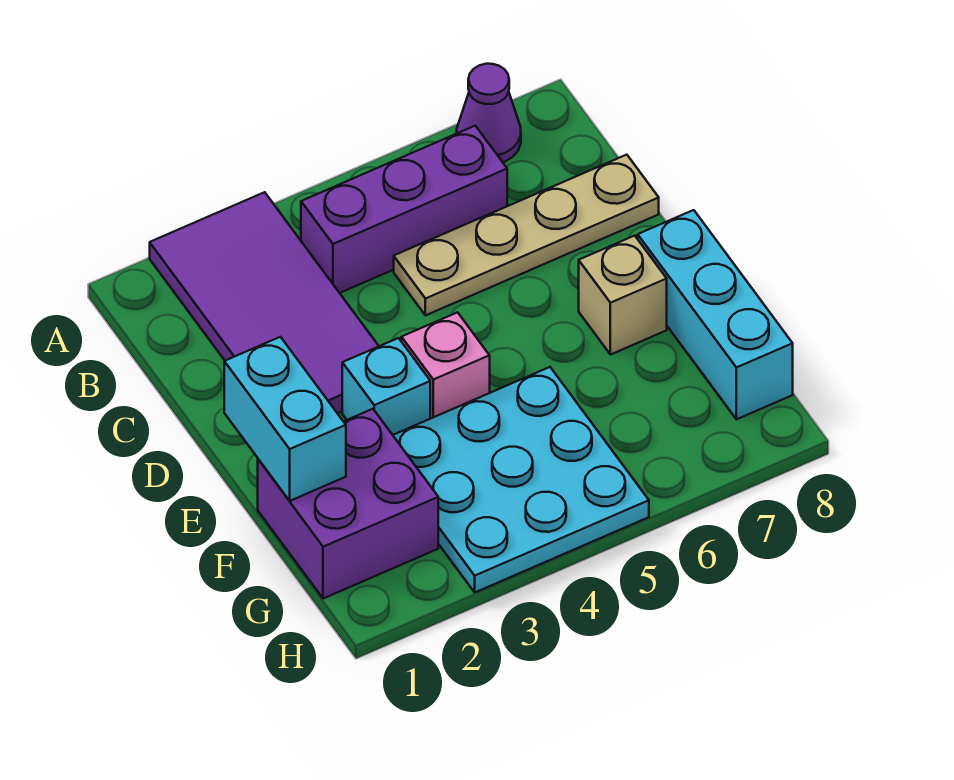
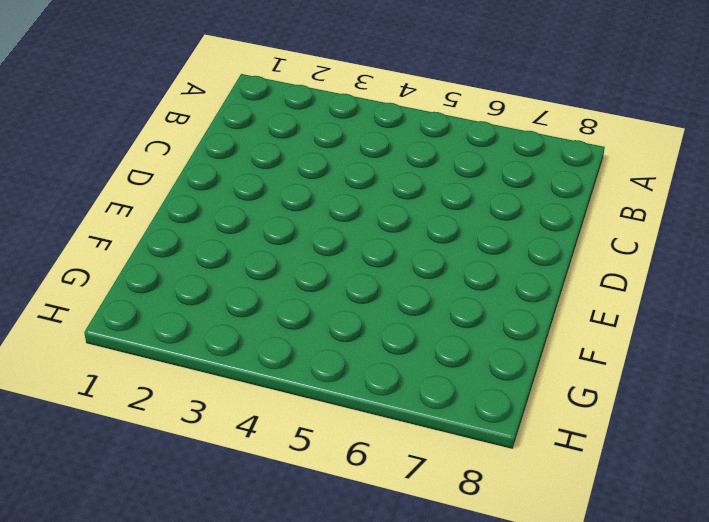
none -> purple 2x4 tile [150,192,379,413]
none -> purple 1x1 cone [457,64,521,162]

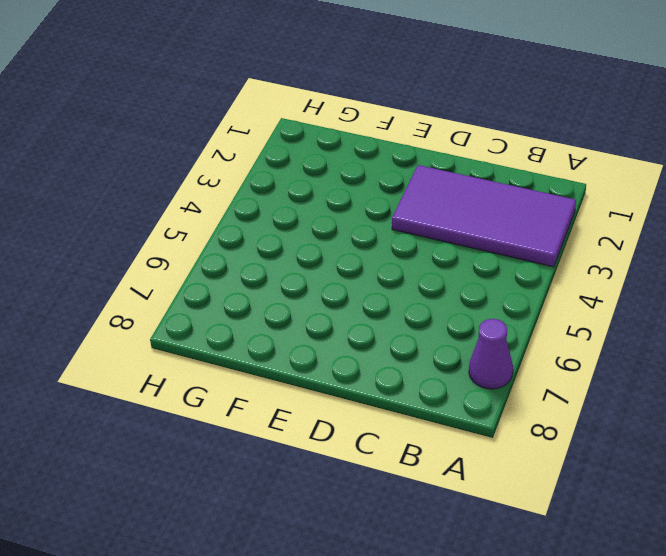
none -> purple 1x3 brick [301,126,507,293]
none -> tan 1x4 plate [394,155,659,315]

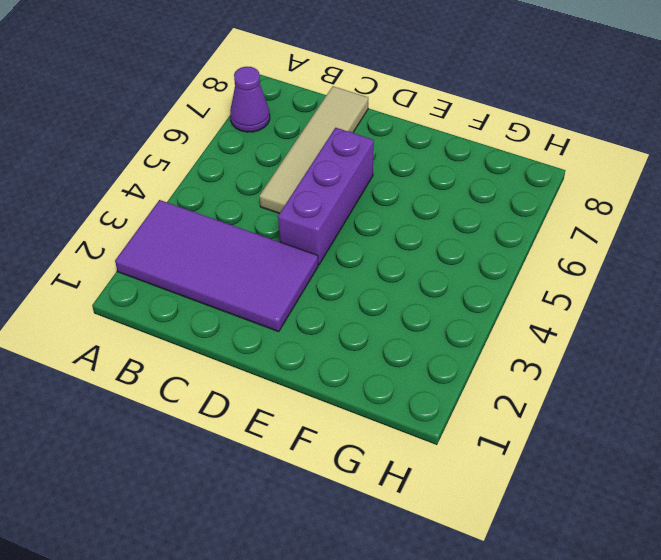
tan 1x4 tile [260,86,368,214] -> tan 1x4 plate [394,155,659,315]
purple 1x3 brick [278,128,374,265] -> purple 1x3 brick moved to [301,126,507,293]
none -> cyan 1x1 brick [342,338,430,435]
none -> pink 1x1 brick [401,312,490,419]

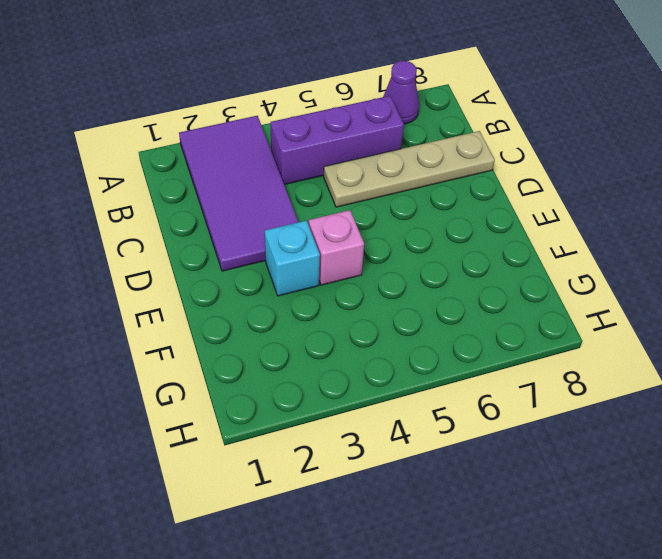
none -> tan 1x1 brick [579,236,667,355]
none -> cyan 1x3 brick [638,210,793,419]

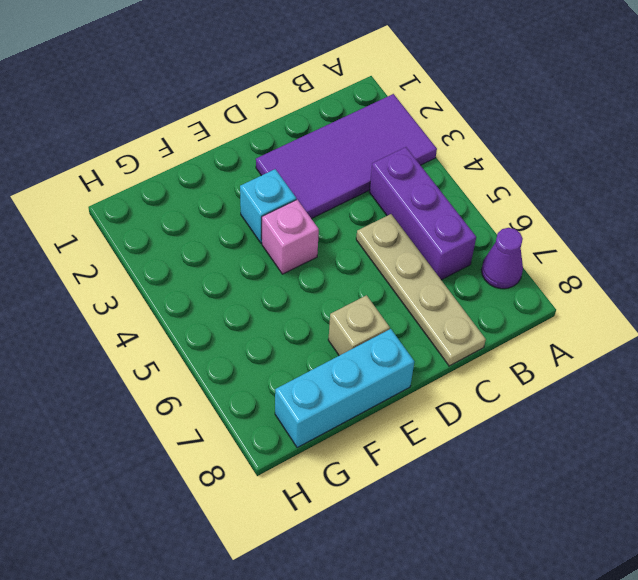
none -> purple 2x2 brick [258,409,438,599]
none -> cyan 3x3 plate [393,367,649,592]

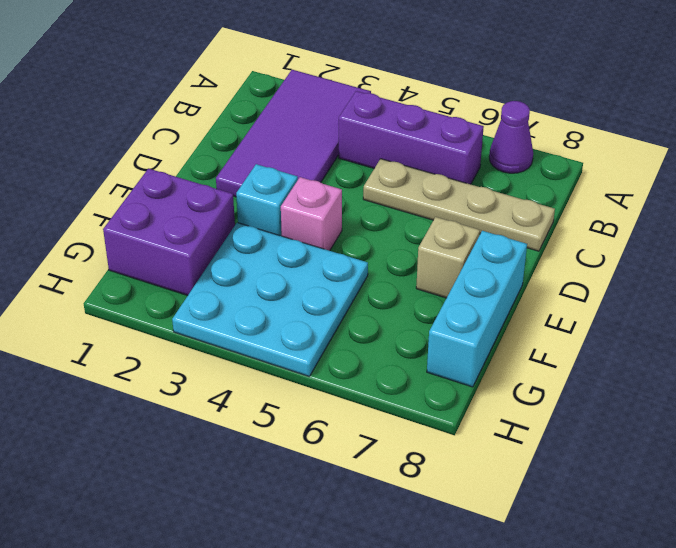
none -> cyan 1x2 brick [224,337,346,501]

